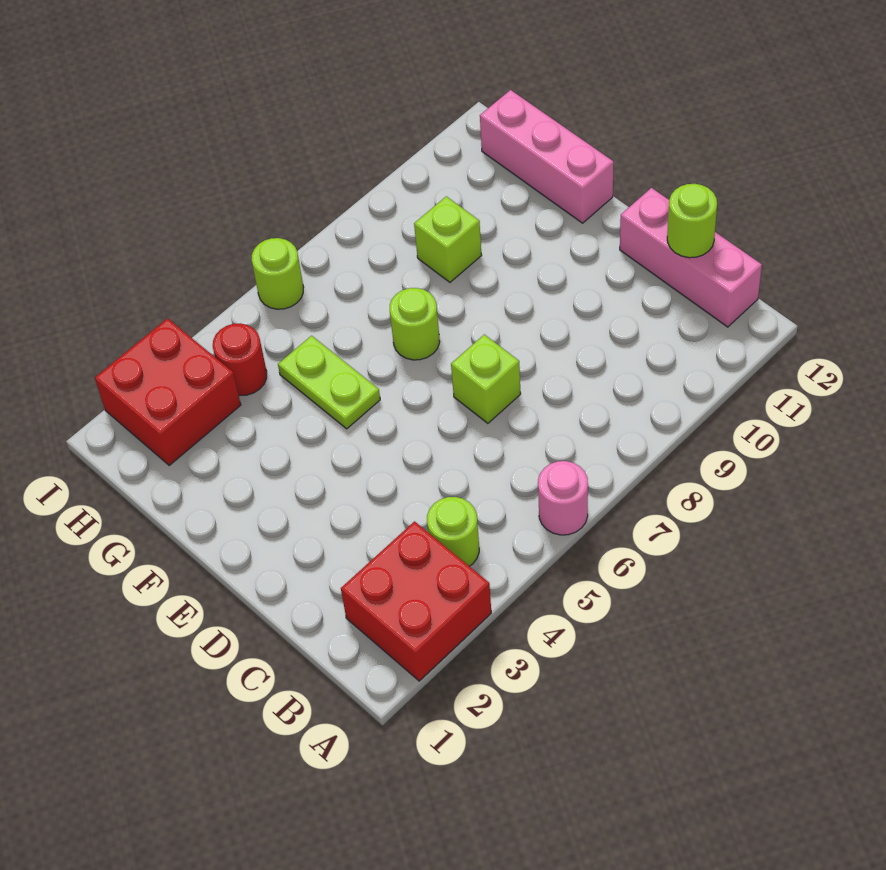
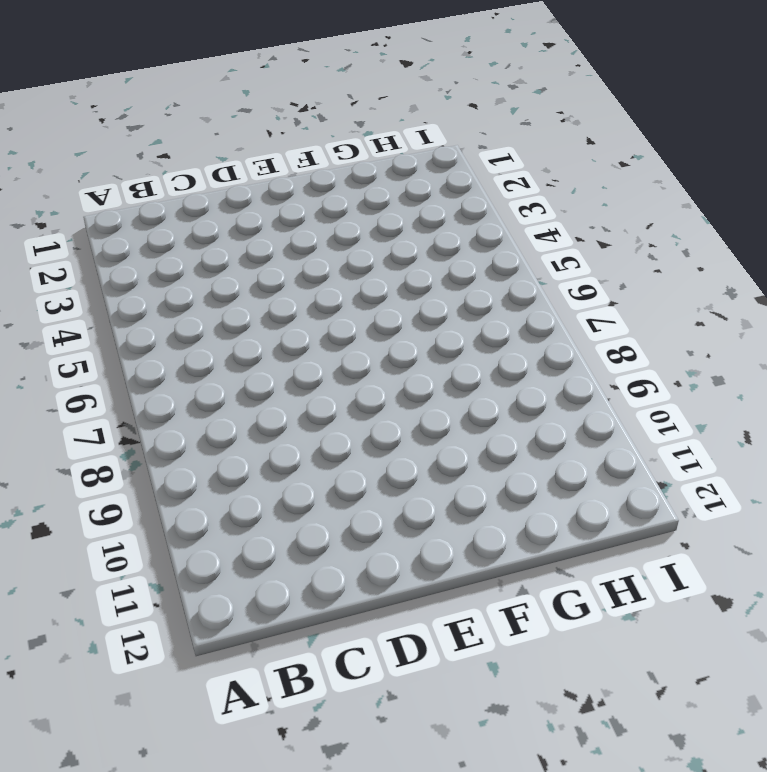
none -> red 2x2 brick [341,522,491,681]
none -> pink 1x1 round brick [538,461,588,535]
none -> lime 1x1 round brick [427,497,479,566]

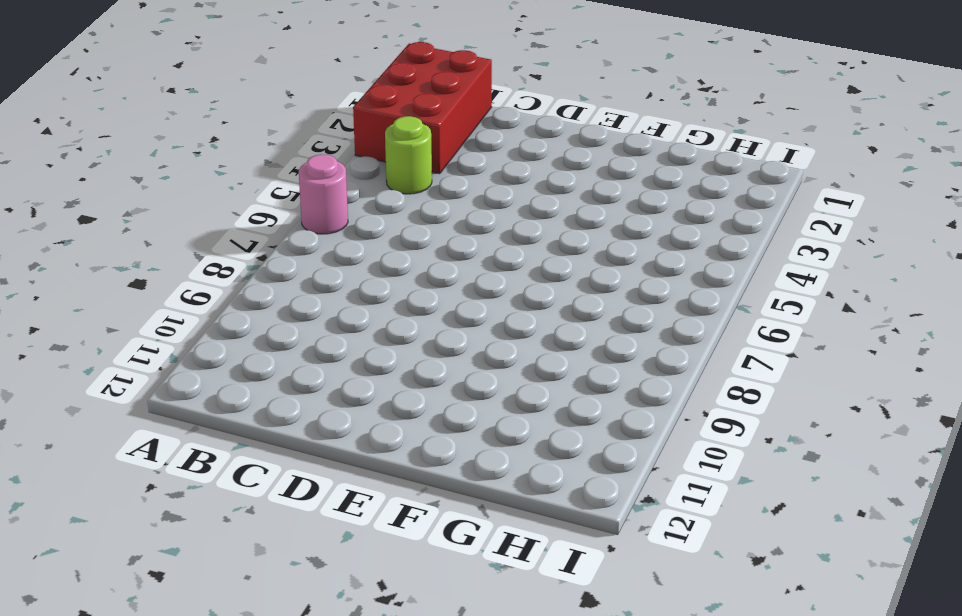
red 2x3 brick [353,42,492,174] -> red 2x2 brick [341,522,491,681]
none -> pink 1x3 brick [620,188,762,327]
none -> lime 1x1 brick [451,334,521,423]
none -> lime 1x2 plate [278,336,380,429]

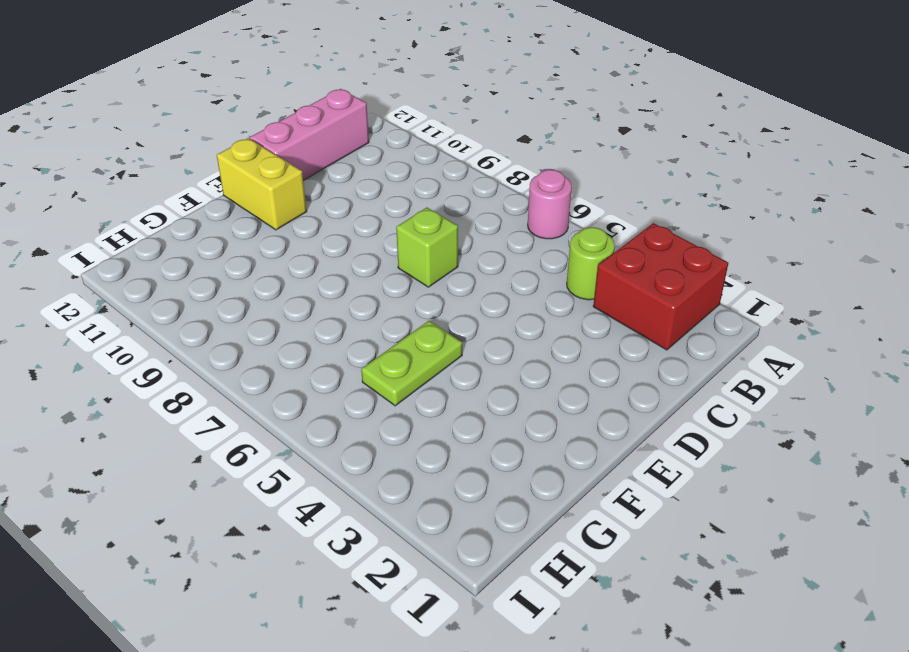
yellow 1x2 brick [217,138,307,230] -> none
none -> lime 1x1 round brick [390,288,440,360]
none -> pink 1x3 brick [480,90,614,223]
none -> lime 1x1 brick [414,196,482,282]

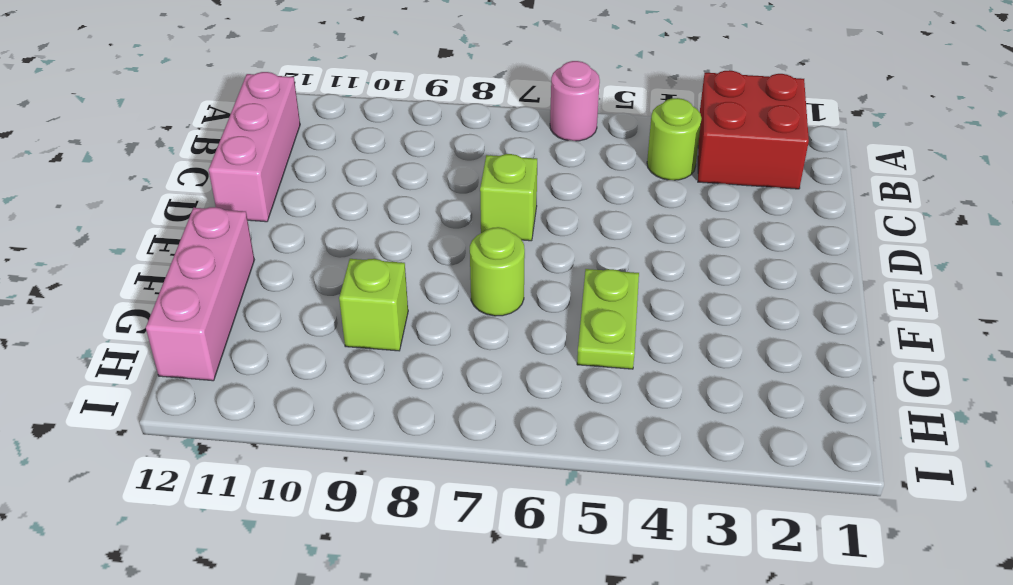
none -> red 2x2 brick [95,318,241,465]
none -> red 1x1 round brick [213,323,267,396]
none -> lime 1x1 round brick [252,238,304,309]

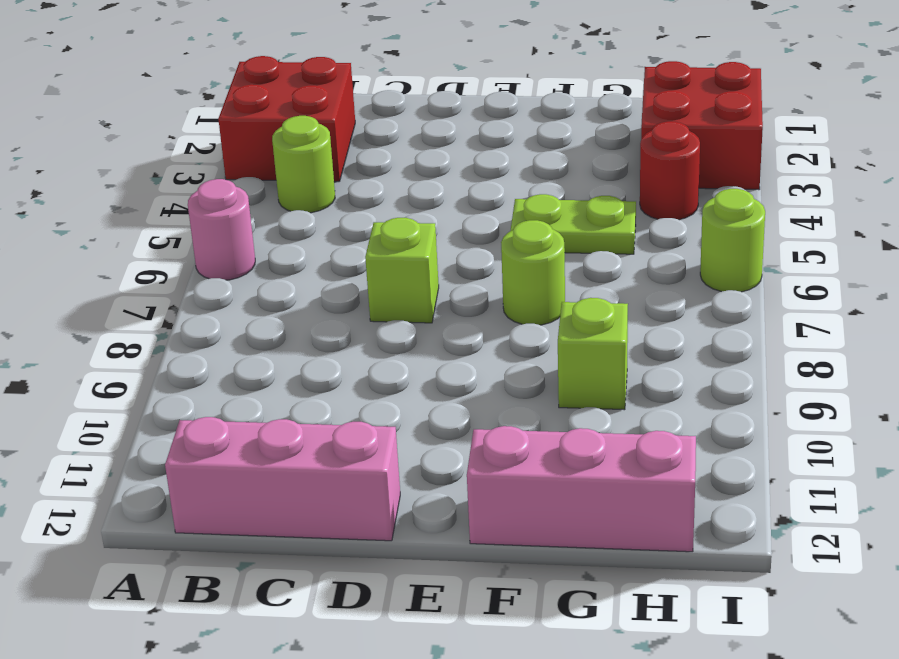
none -> lime 1x1 round brick [667,184,717,258]

